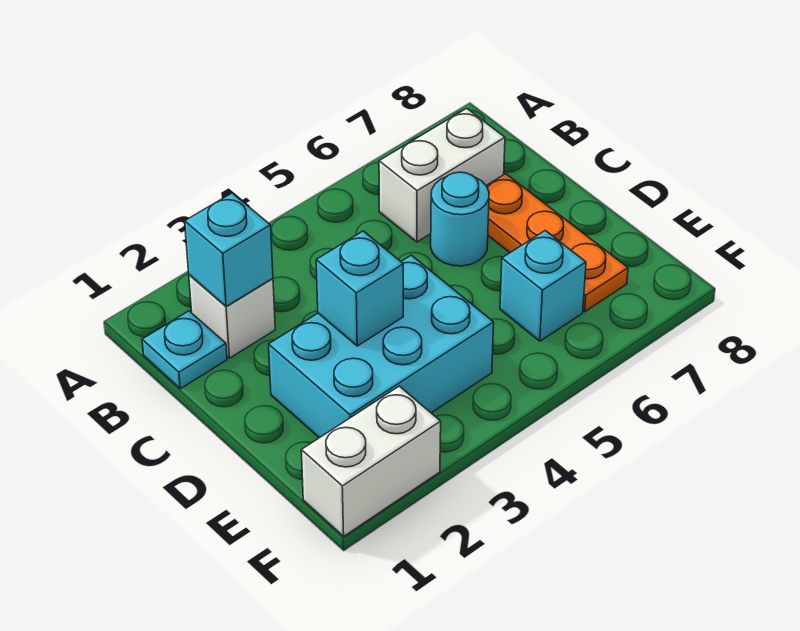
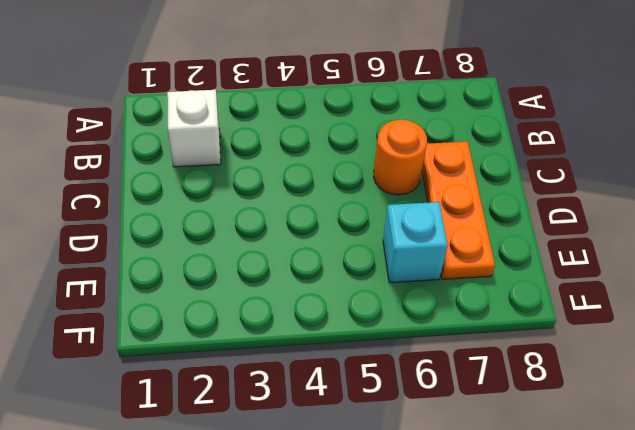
orange 1x1 round brick [373,120,427,195] -> cyan 1x1 round brick [431,172,489,266]
none -> cyan 1x1 plate [142,311,227,389]
none -> white 1x2 brick [379,108,505,242]

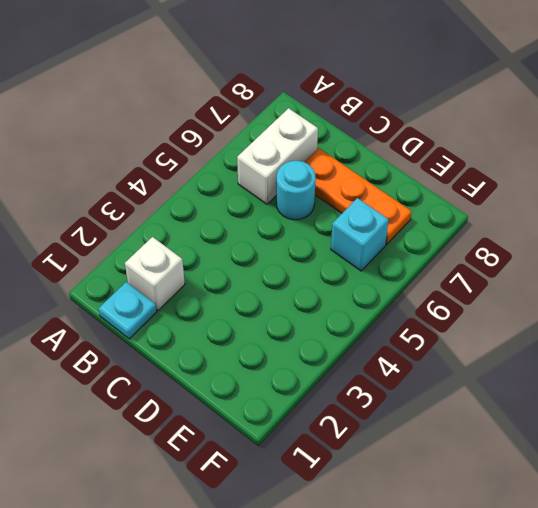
none -> cyan 2x3 brick [269,255,494,438]
none -> white 1x2 brick [301,386,441,536]

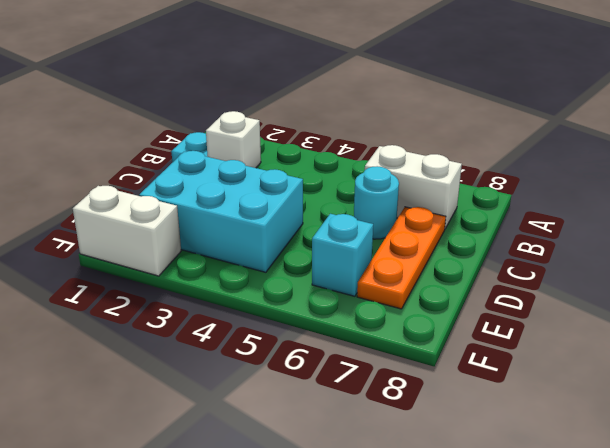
none -> cyan 1x1 brick [185,193,273,306]
none -> cyan 1x1 brick [316,231,403,346]

